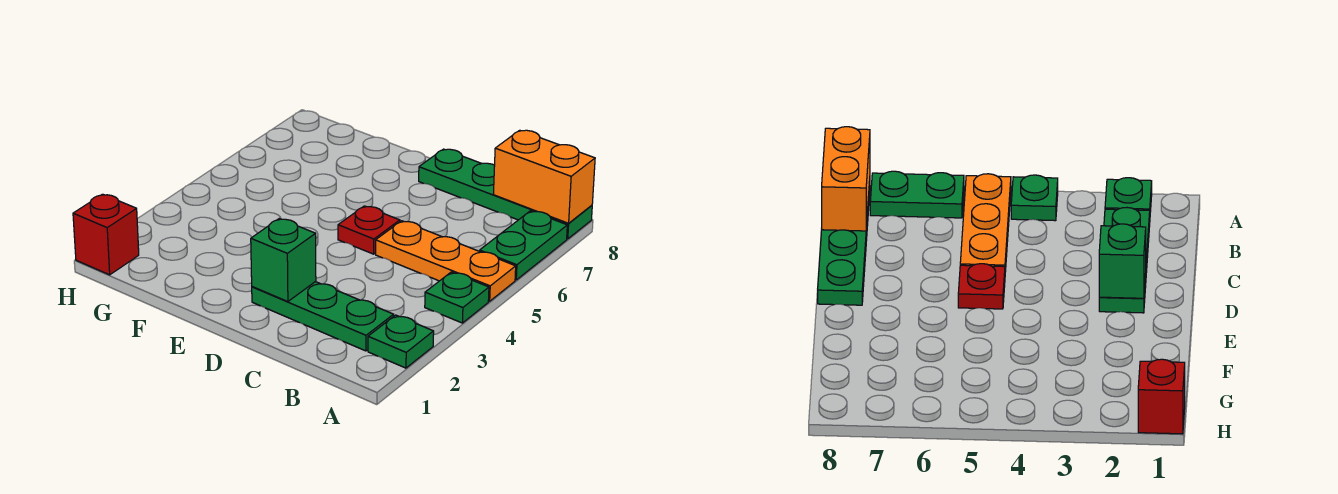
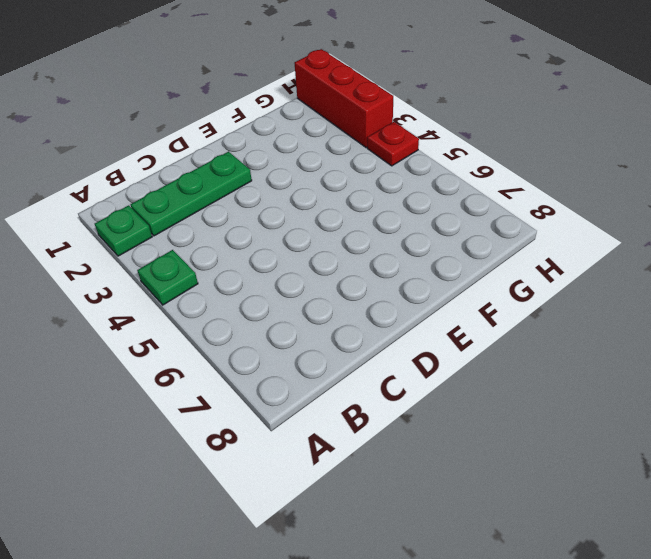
red 1x3 brick [295,49,393,147] -> red 1x1 brick [73,194,139,275]
red 1x1 plate [367,122,419,166] -> red 1x1 plate moved to [338,206,400,254]
none -> orange 1x3 plate [376,221,516,301]
none -> green 1x2 plate [480,211,567,280]

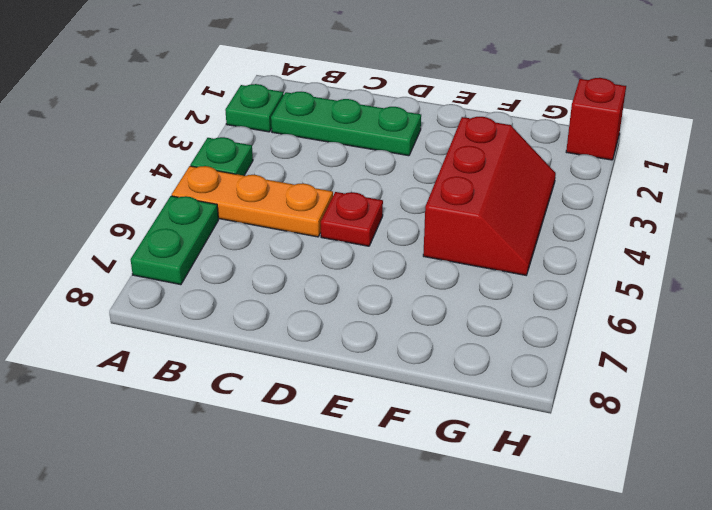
red 2x3 slope [423,117,556,275] -> none
none -> green 1x4 plate [419,149,592,239]
none -> orange 1x2 brick [493,130,595,223]

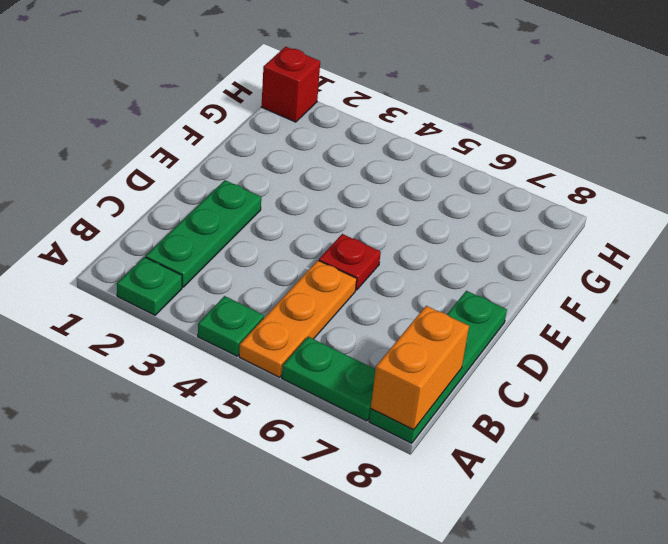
none -> green 1x1 brick [251,219,316,302]

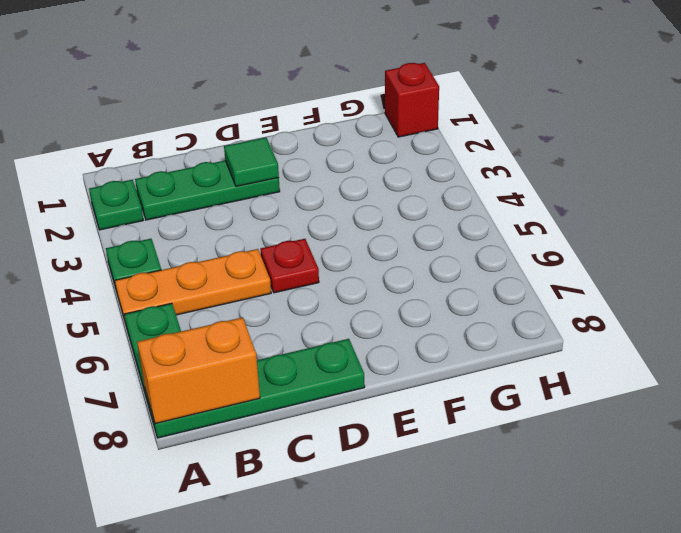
green 1x1 tile [224,138,279,186] -> green 1x1 brick [251,219,316,302]

